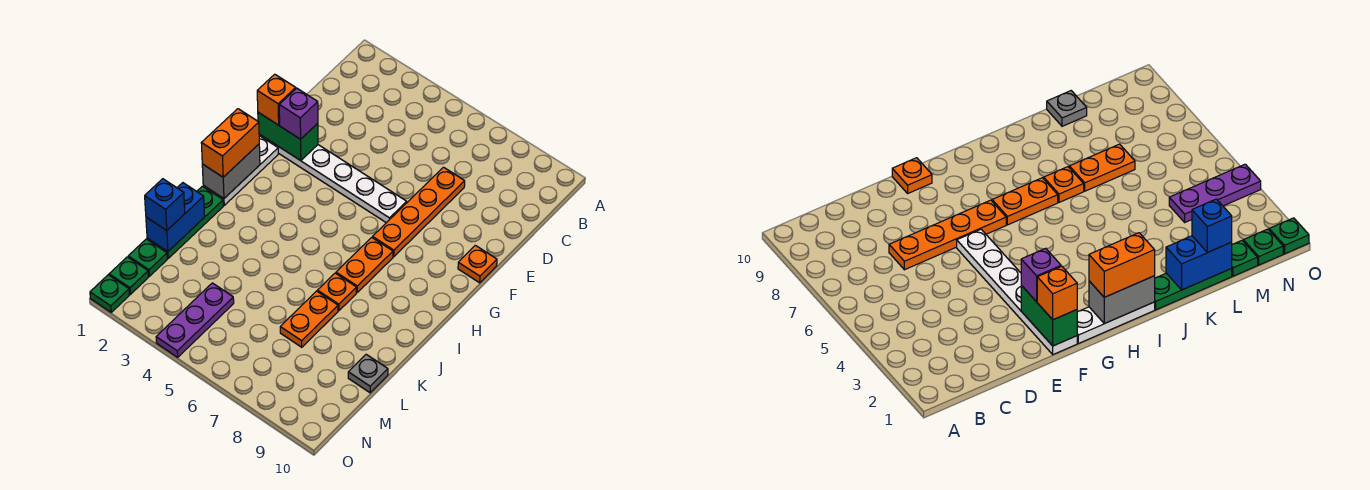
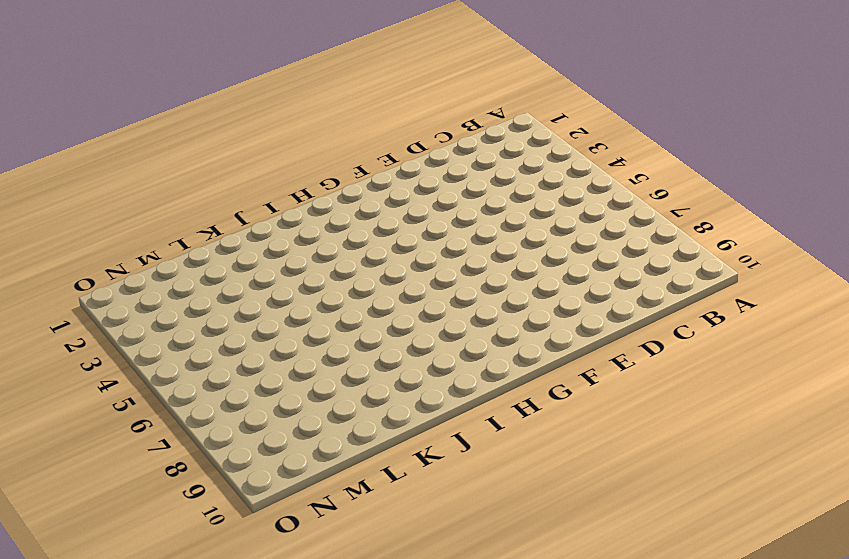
none -> orange 1x4 plate [372,167,465,257]
none -> white 1x6 plate [259,134,407,223]
none -> orange 1x1 plate [458,245,497,283]

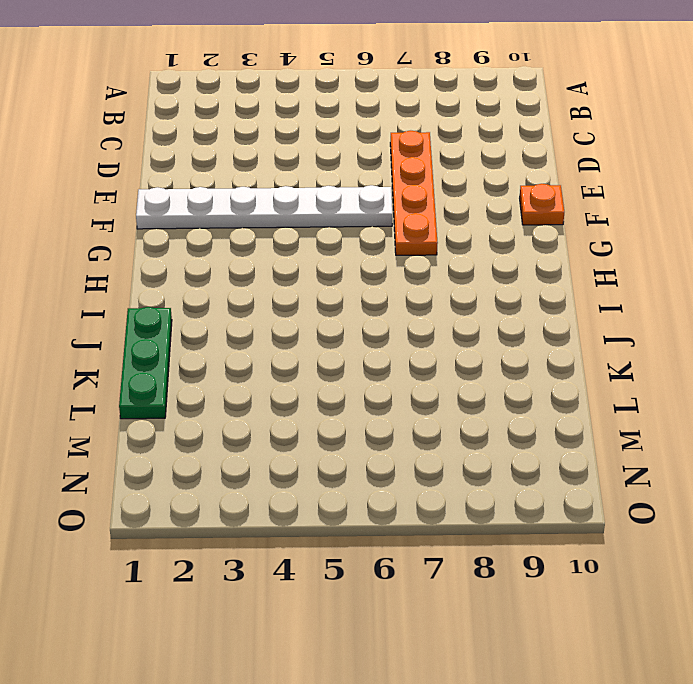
none -> white 1x3 plate [203,136,278,205]
none -> orange 1x2 plate [336,237,393,292]
none -> orange 1x1 plate [317,273,356,311]

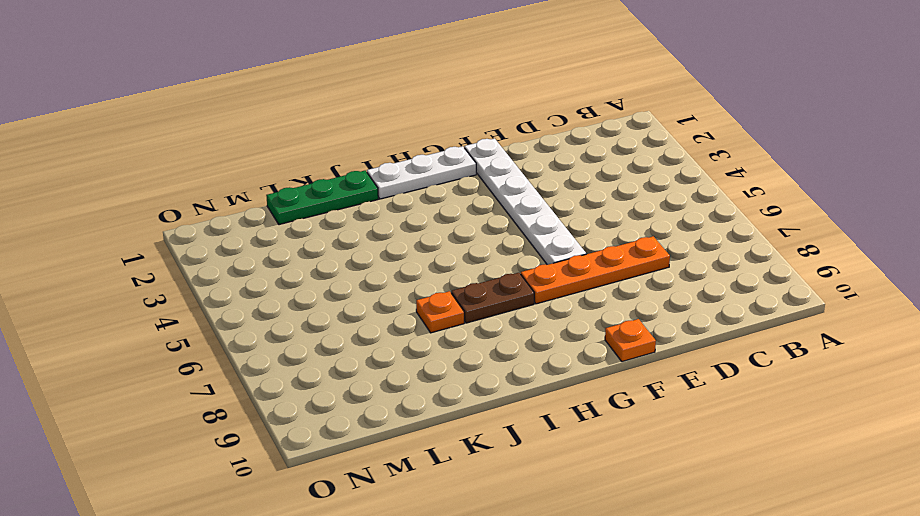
brown 1x2 plate [451,273,534,323] -> orange 1x2 plate [336,237,393,292]
none -> orange 1x2 plate [280,291,338,347]
none -> grey 1x1 plate [348,354,388,393]
none -> green 1x1 plate [128,239,167,276]

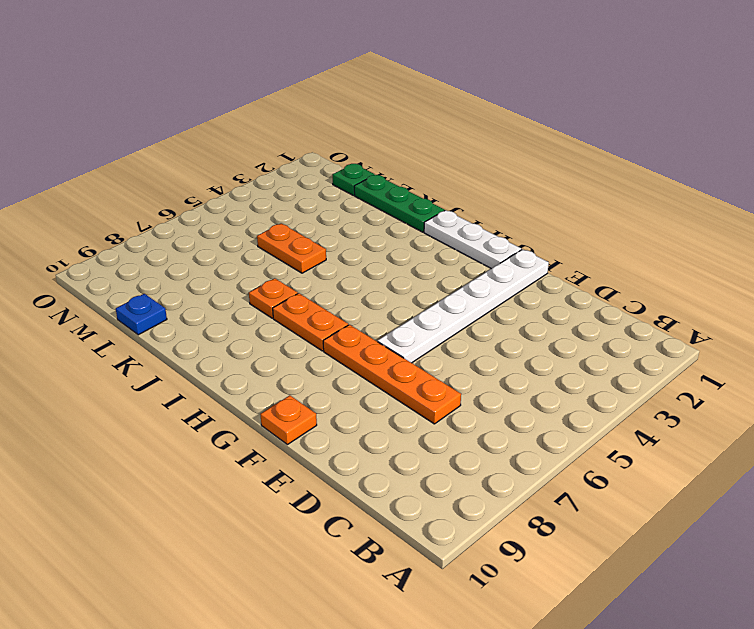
orange 1x2 plate [257,223,326,273] -> orange 1x2 plate moved to [280,291,338,347]
blue 1x1 plate [116,294,167,335] -> grey 1x1 plate [348,354,388,393]
none -> purple 1x3 plate [156,283,234,357]
none -> green 1x1 plate [109,257,148,294]
none -> green 1x1 plate [90,275,129,312]

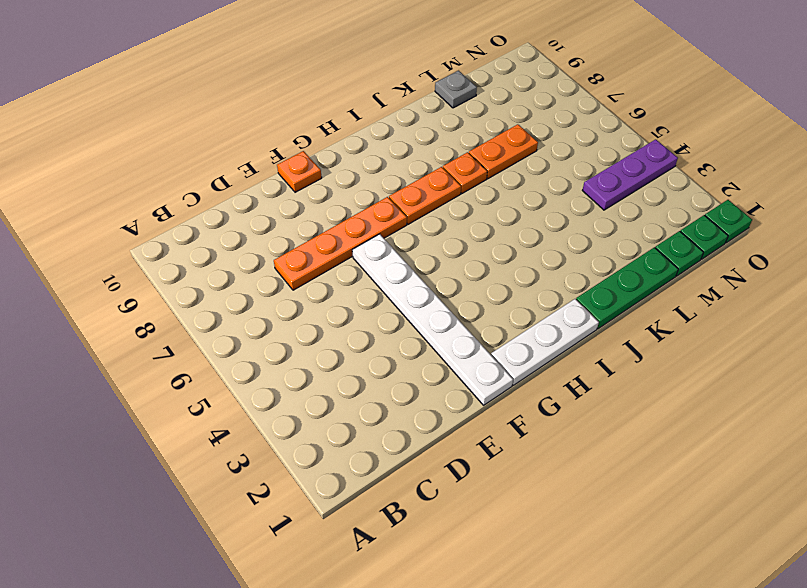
none -> green 1x2 brick [258,112,318,161]
none -> grey 1x2 brick [202,144,260,198]
none -> blue 1x2 brick [146,183,205,252]

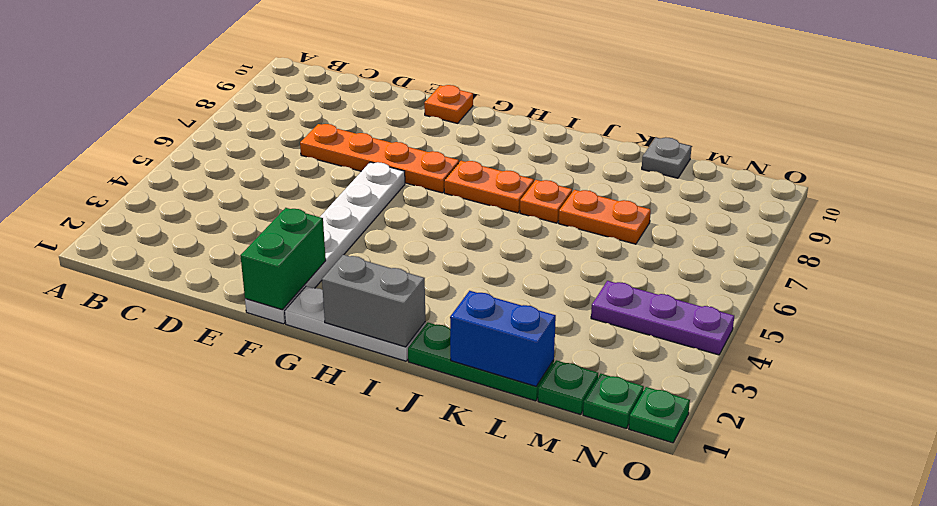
none -> orange 1x1 brick [257,74,296,125]
none -> purple 1x1 brick [279,88,318,139]
none -> orange 1x2 brick [201,109,259,177]

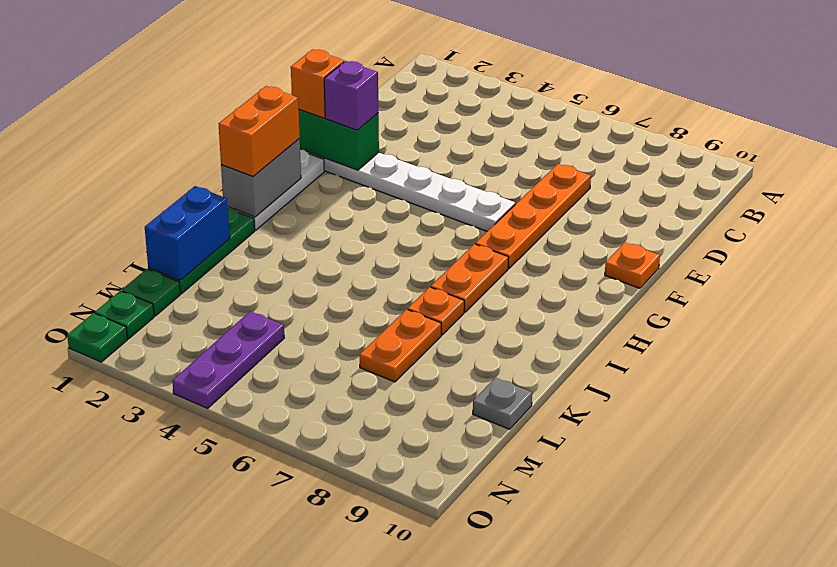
none -> blue 1x1 brick [145,179,185,230]

